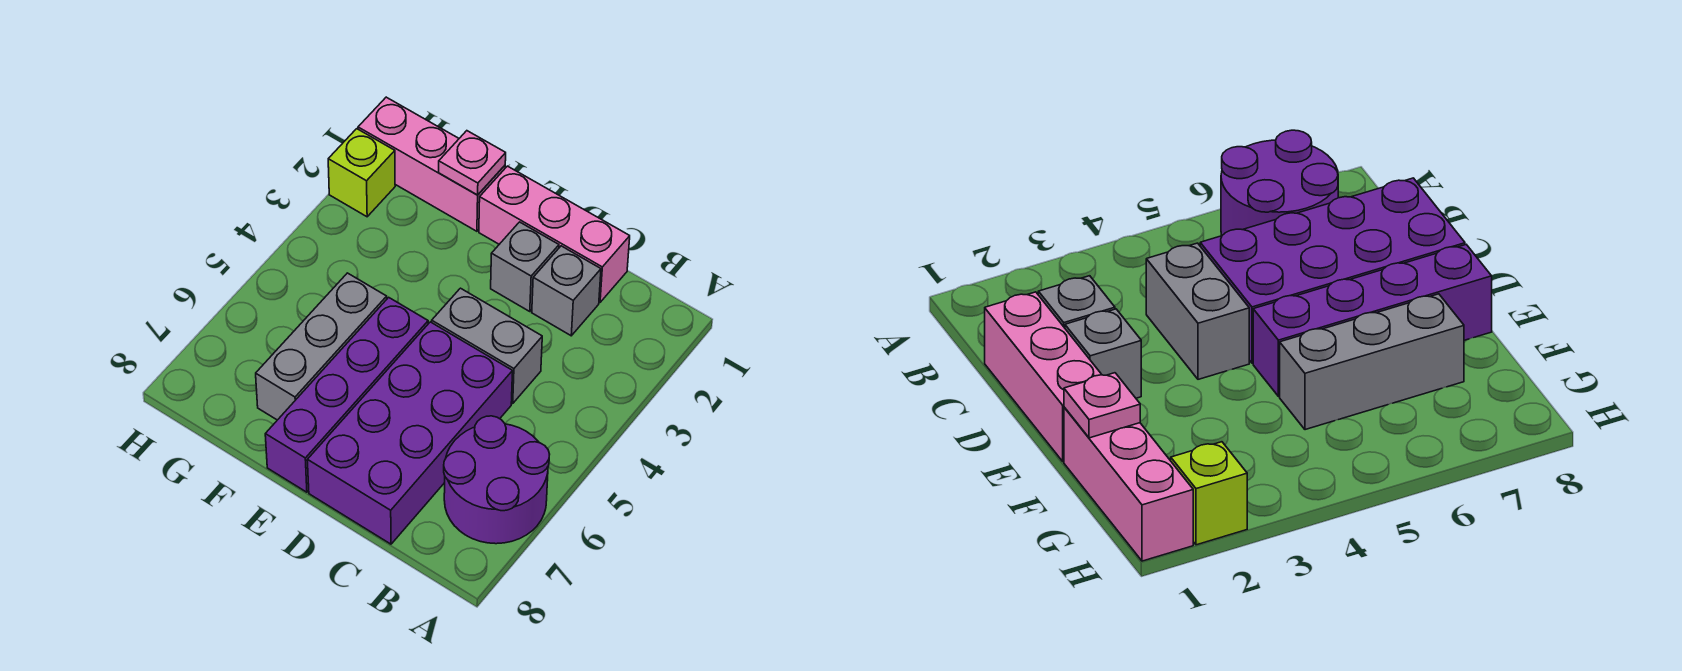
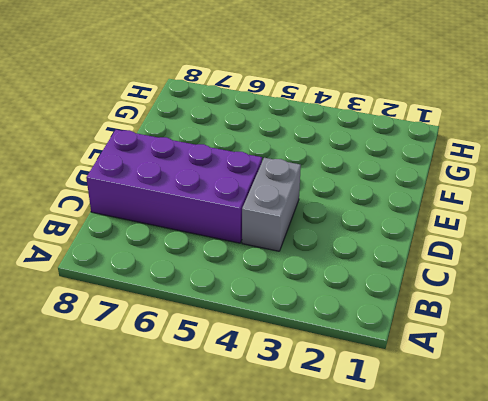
none -> purple 2x2 round brick [444,416,550,544]
none -> pink 1x3 brick [479,166,630,302]

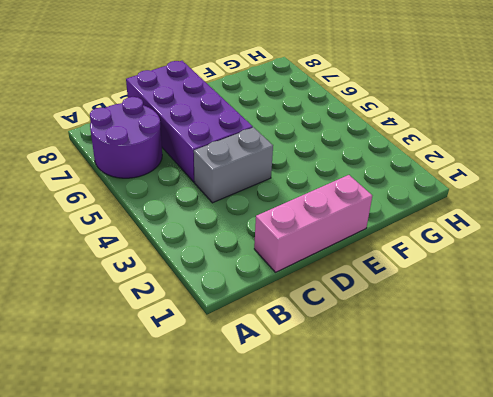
none -> grey 1x1 brick [532,246,601,336]
none -> grey 1x1 brick [491,222,559,312]

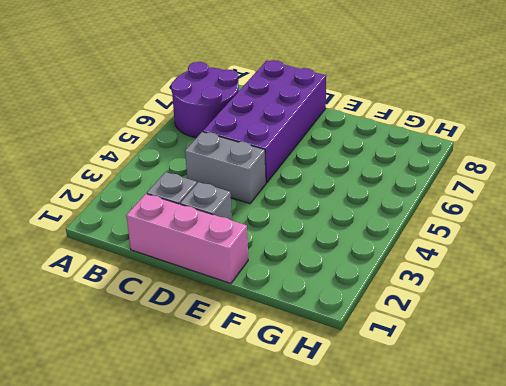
none -> purple 1x4 brick [265,297,428,492]
none -> pink 1x3 brick [358,97,505,231]

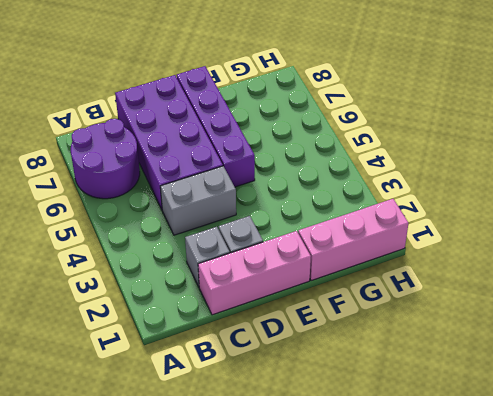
none -> grey 1x3 brick [256,273,387,420]
none -> lime 1x1 brick [328,129,395,217]

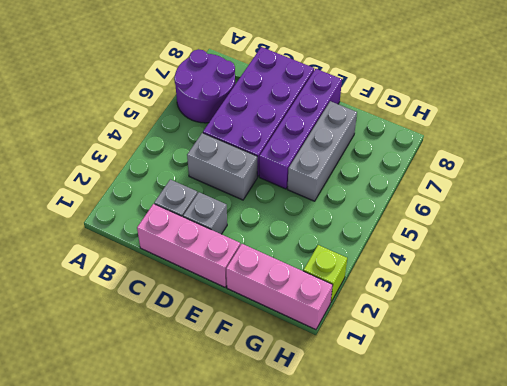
none -> pink 1x1 plate [439,131,506,195]

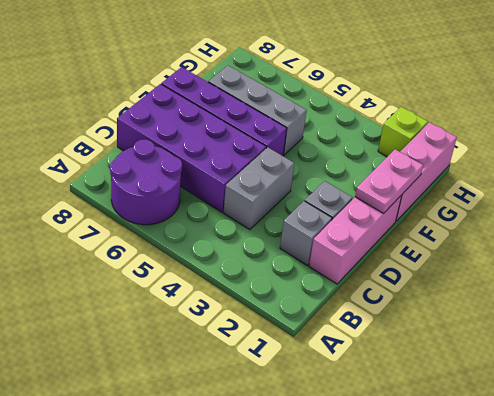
pink 1x2 plate [355,149,423,213] -> pink 1x1 plate [439,131,506,195]

